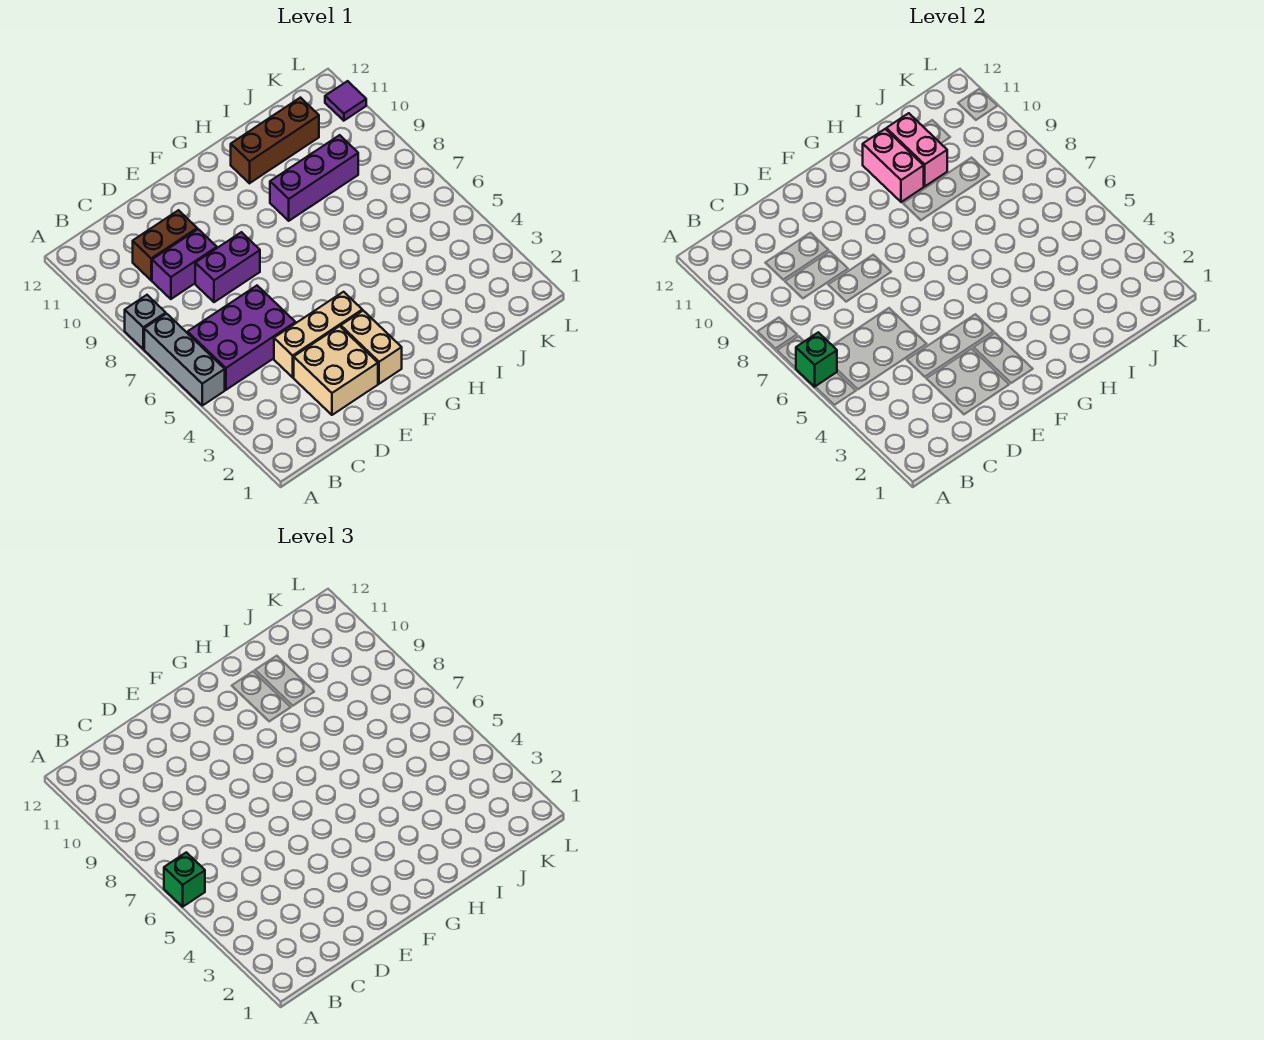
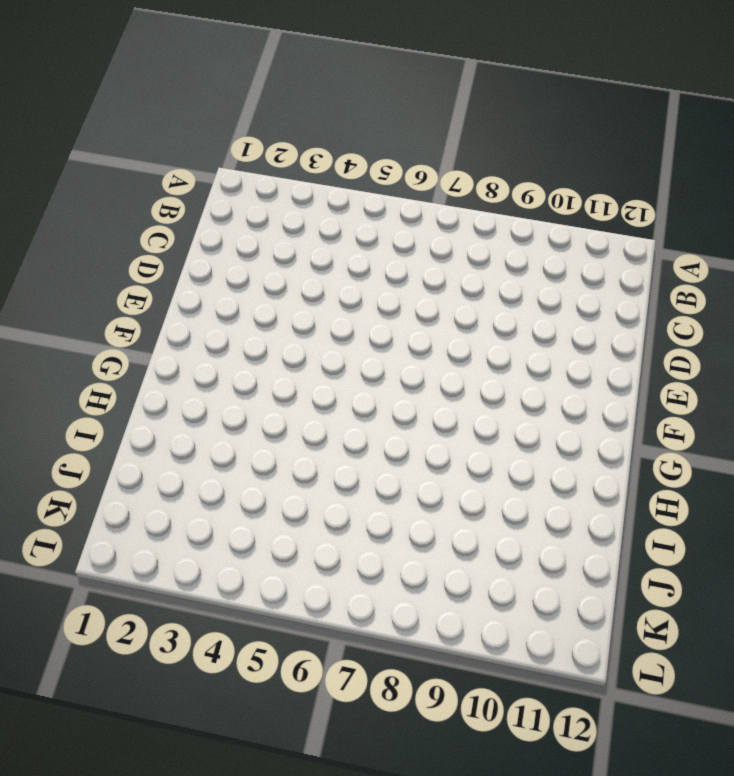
none -> grey 1x3 brick [144,314,225,405]
none -> grey 1x1 brick [125,295,166,349]
none -> purple 2x3 brick [188,286,295,390]

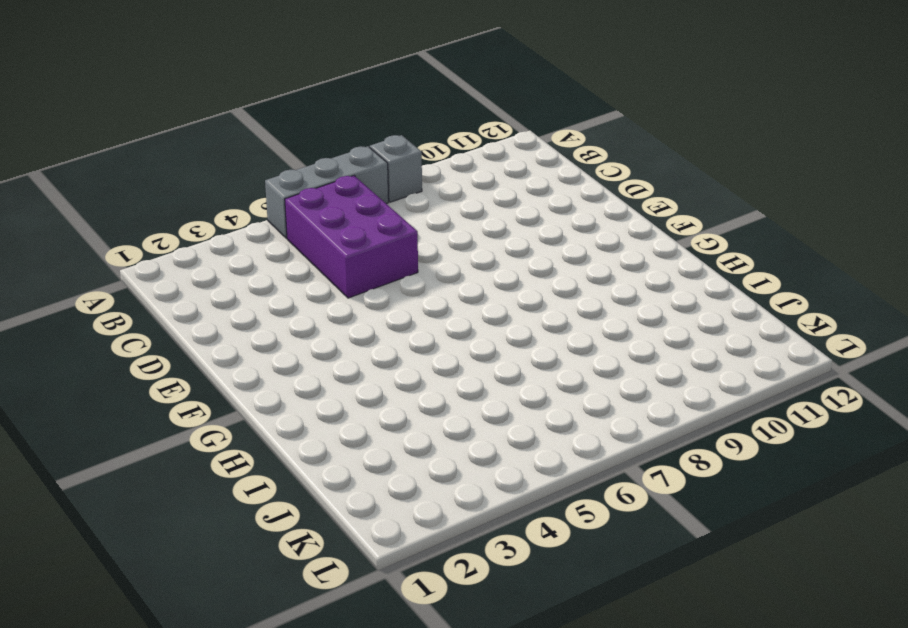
none -> purple 1x2 brick [152,229,217,299]
none -> brown 1x2 brick [133,210,197,280]
none -> tan 2x2 brick [294,326,378,415]

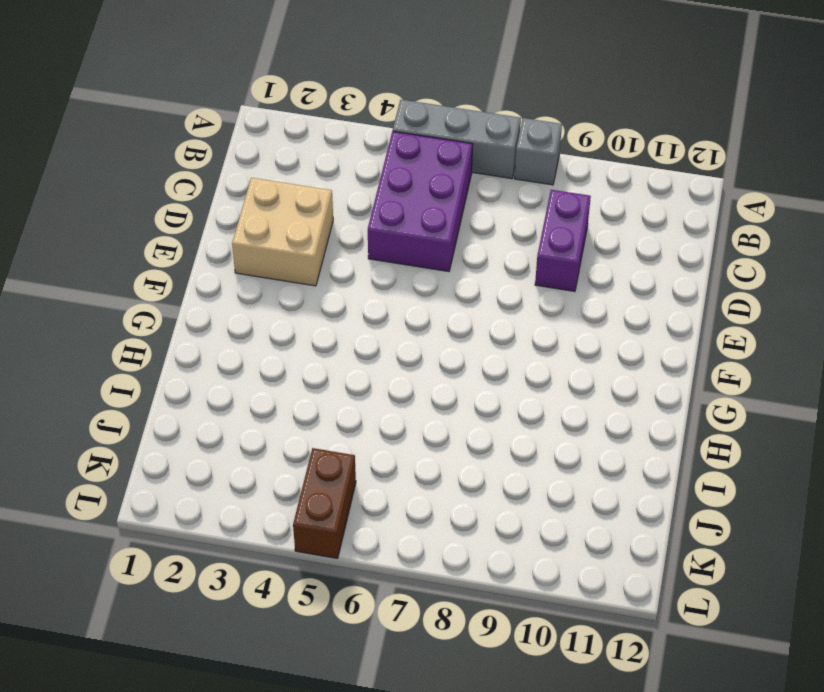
brown 1x2 brick [293,448,356,558] -> brown 1x2 brick moved to [133,210,197,280]
none -> tan 1x3 brick [274,292,362,377]
none -> purple 1x2 brick [195,232,260,302]
none -> tan 1x2 brick [341,311,402,384]

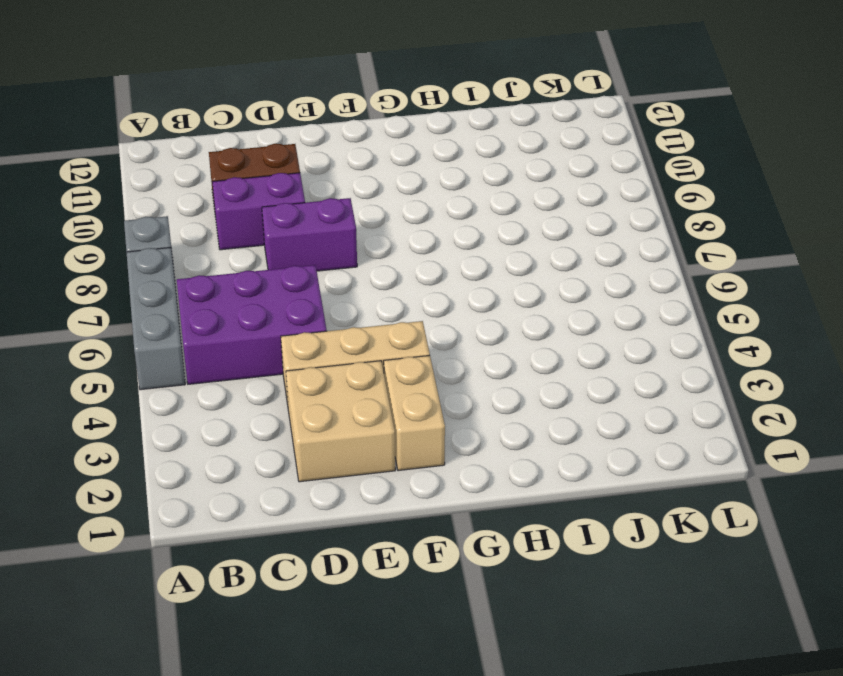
none -> purple 1x3 brick [270,135,358,221]
none -> brown 1x3 brick [231,98,319,183]
none -> purple 1x1 tile [325,81,366,121]

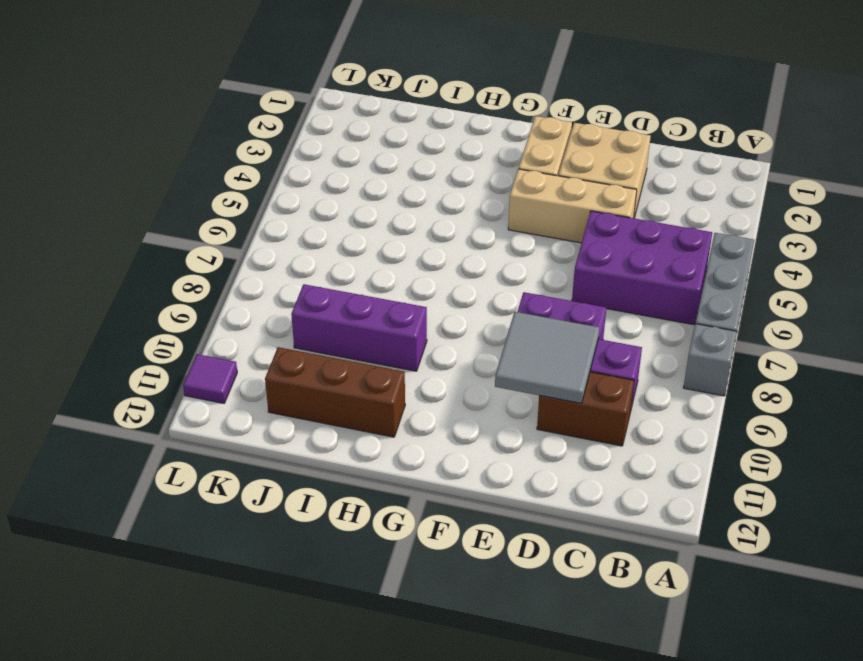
grey 2x2 tile [495,312,599,403] -> none
none -> green 1x1 brick [796,332,837,387]
none -> pink 1x2 brick [863,129,924,202]
none -> pink 1x2 brick [886,113,947,186]

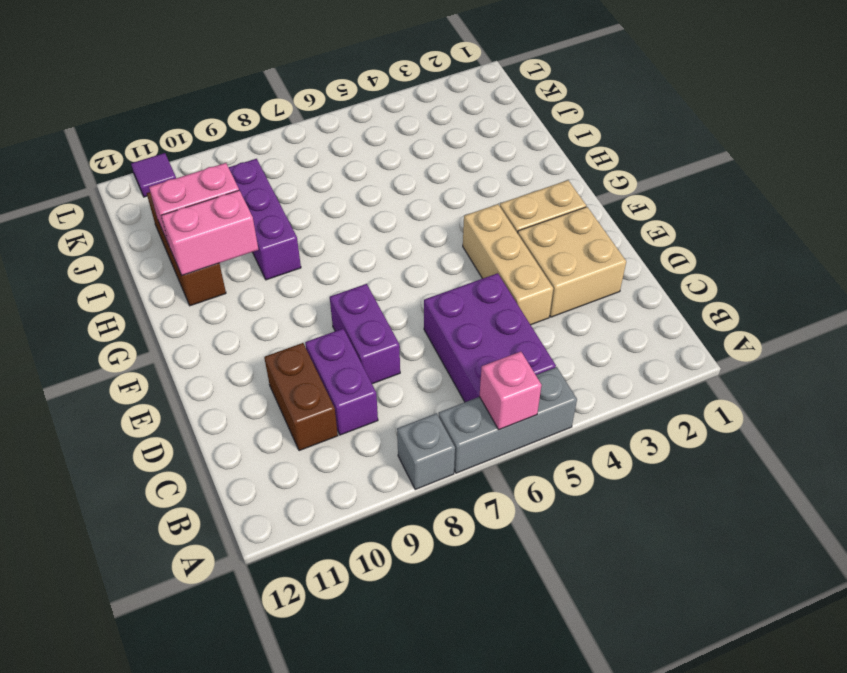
pink 1x1 brick [479,352,542,430] -> green 1x1 brick [796,332,837,387]
none -> green 1x1 brick [164,852,205,907]

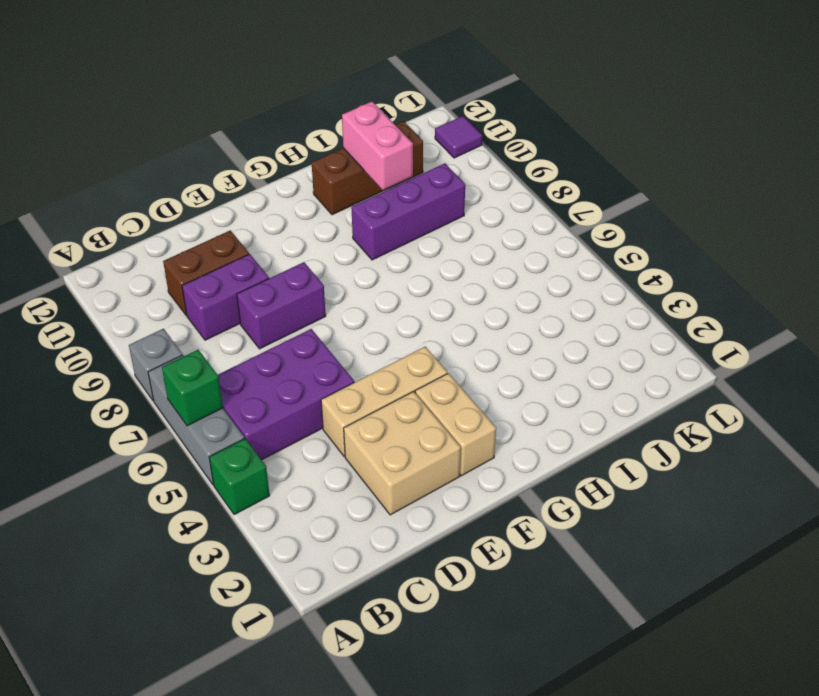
green 1x1 brick [209,438,270,515] -> green 1x1 brick moved to [164,852,205,907]
none -> pink 1x2 brick [863,129,924,202]

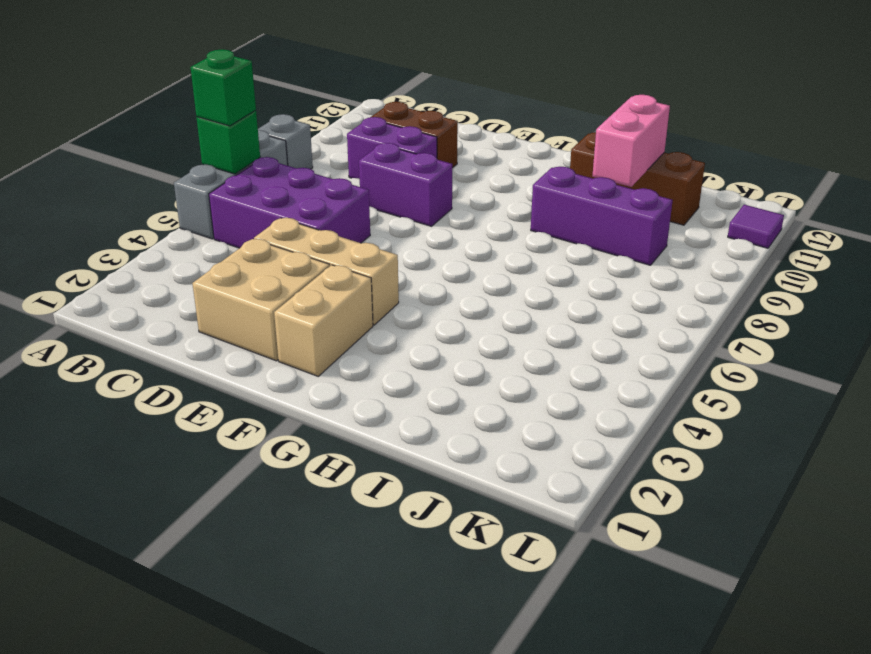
none -> pink 1x2 brick [863,129,924,202]

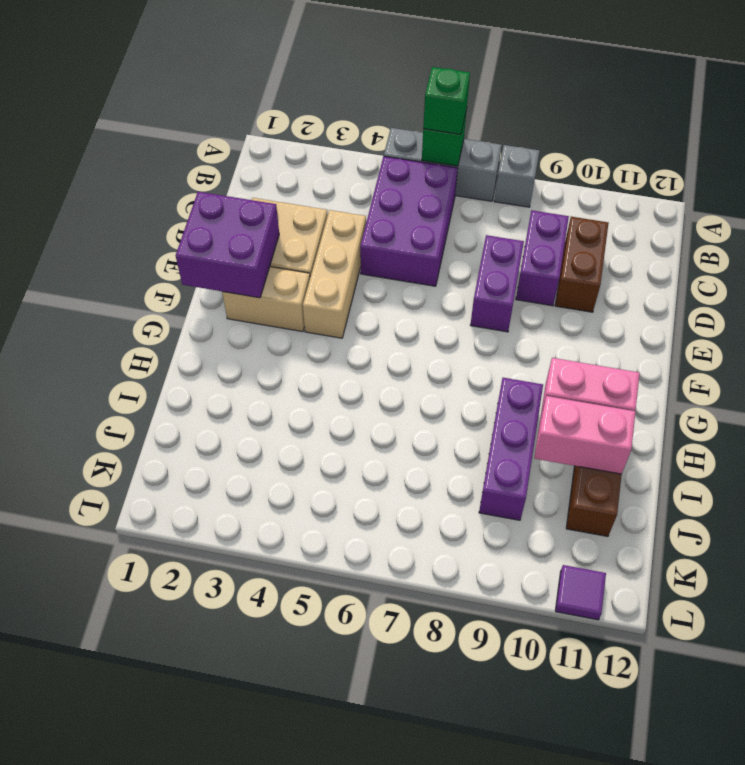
purple 2x2 brick [176,192,279,298] -> none

